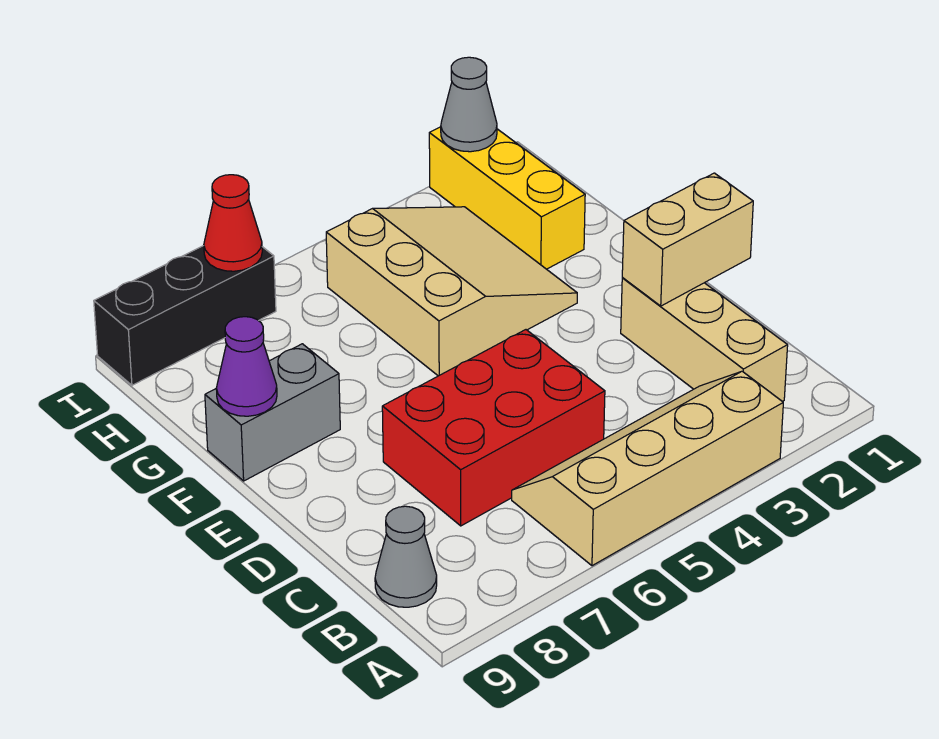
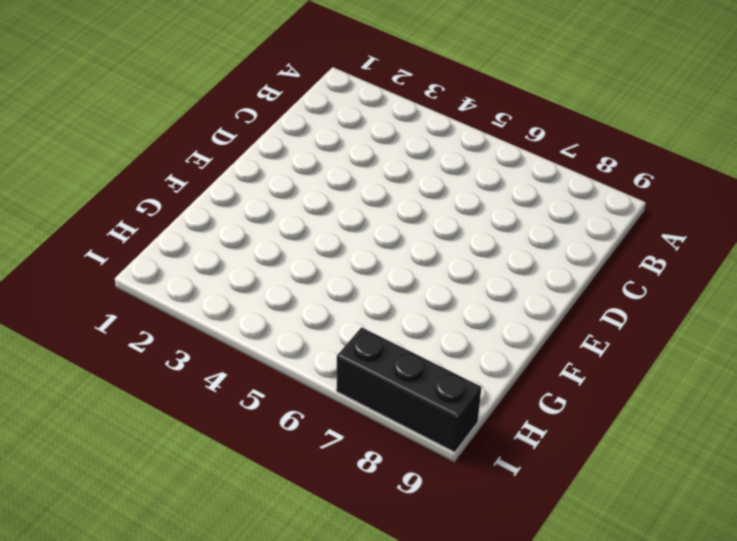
none -> tan 2x4 slope [512,371,783,566]
none -> tan 1x3 brick [621,278,788,402]
none -> grey 1x1 cone [375,506,437,607]

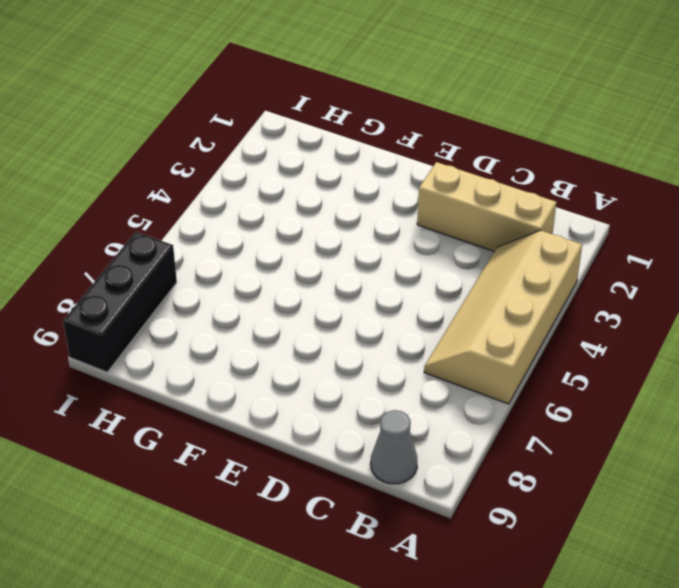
none -> red 2x3 brick [382,330,605,526]
none -> tan 3x3 slope [326,207,577,376]
none -> grey 1x2 brick [205,344,340,481]

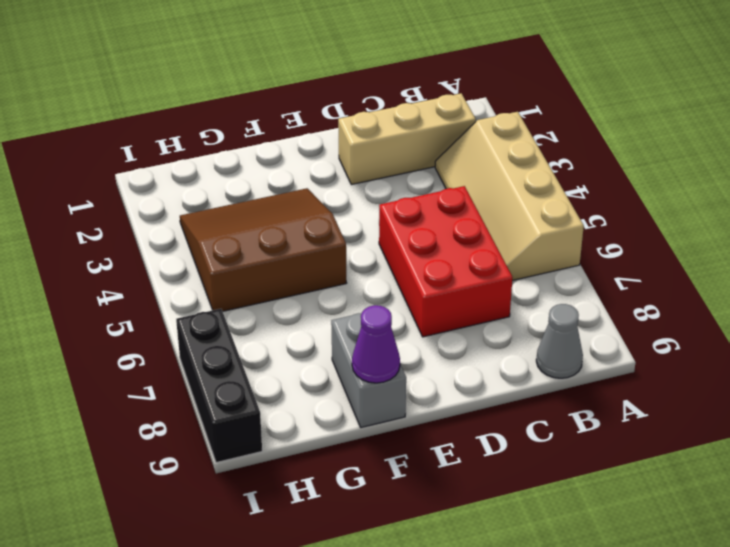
brown 3x3 slope [180,188,346,311] -> tan 3x3 slope [326,207,577,376]
none -> yellow 1x3 brick [429,127,585,269]
none -> tan 1x2 brick [622,173,753,306]
none -> grey 1x1 cone [441,57,497,152]

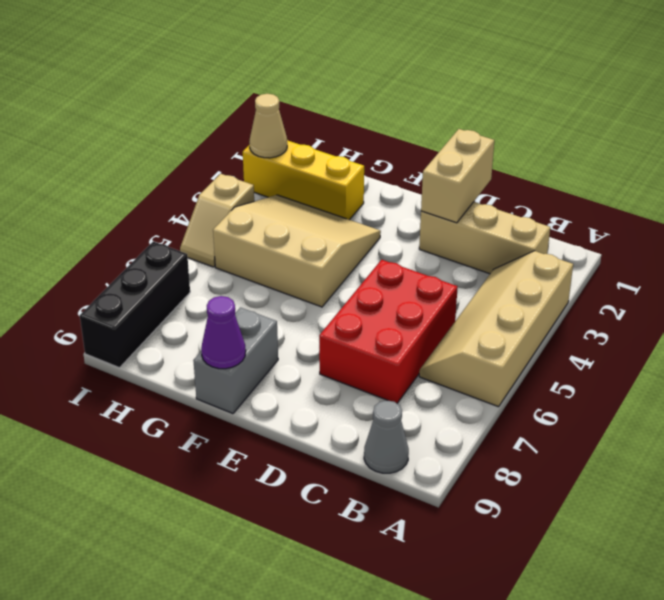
tan 1x1 cone [249,94,287,158] -> grey 1x1 cone [441,57,497,152]
tan 1x2 slope [180,174,254,267] -> none
none -> red 1x1 cone [204,175,262,271]

